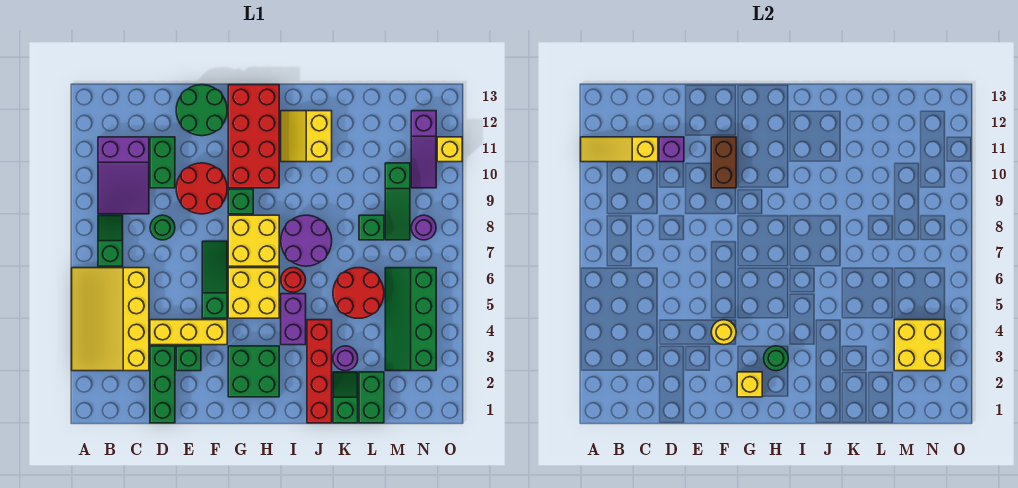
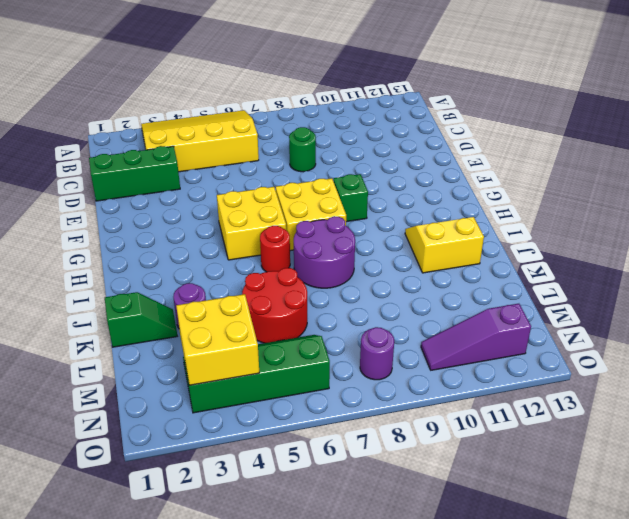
none -> green 1x2 slope [98,215,123,266]
none -> purple 2x3 slope [98,137,149,214]
none -> yellow 1x3 brick [150,320,227,345]
none -> green 1x2 brick [150,137,175,188]

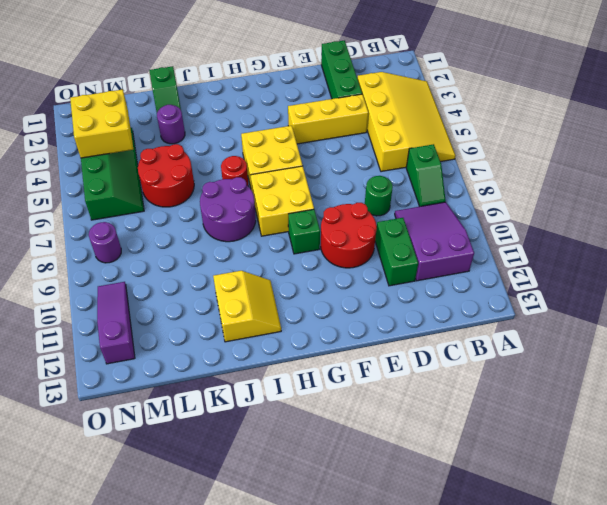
none -> green 1x1 brick [176,346,201,371]
none -> green 2x2 round brick [176,85,227,136]
none -> green 1x3 slope [202,241,227,318]
none -> green 2x2 brick [228,346,279,397]

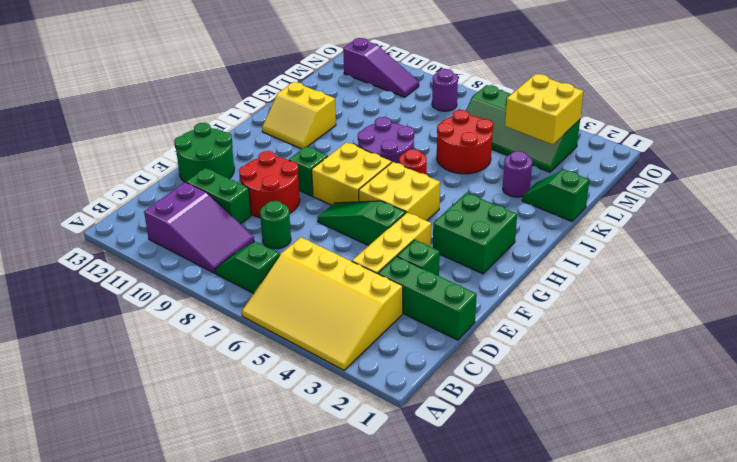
none -> red 2x4 brick [228,85,279,188]
none -> purple 1x2 brick [281,294,306,345]
none -> red 1x4 brick [307,320,332,423]
none -> green 1x2 brick [359,372,384,423]

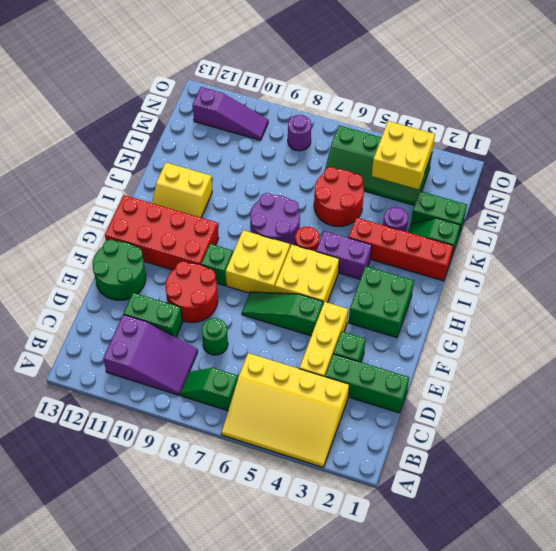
none -> green 1x1 brick [359,215,384,240]
none -> green 1x3 slope [385,163,410,240]
none -> yellow 1x1 brick [437,137,462,162]
none -> yellow 1x3 slope [581,137,658,162]

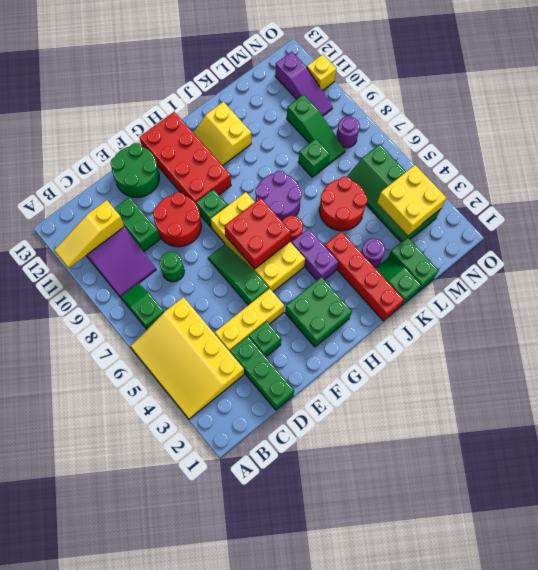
red 2x2 brick [225,198,291,269] -> none
none -> purple 1x1 brick [659,137,684,162]
none -> yellow 1x1 round brick [711,320,736,345]
none -> brown 1x2 brick [711,137,736,188]
none -> yellow 1x1 brick [737,372,762,397]

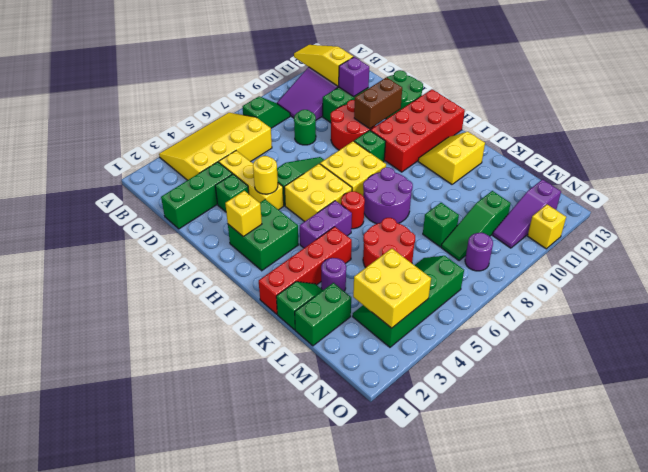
none -> green 1x1 round brick [764,346,788,371]

